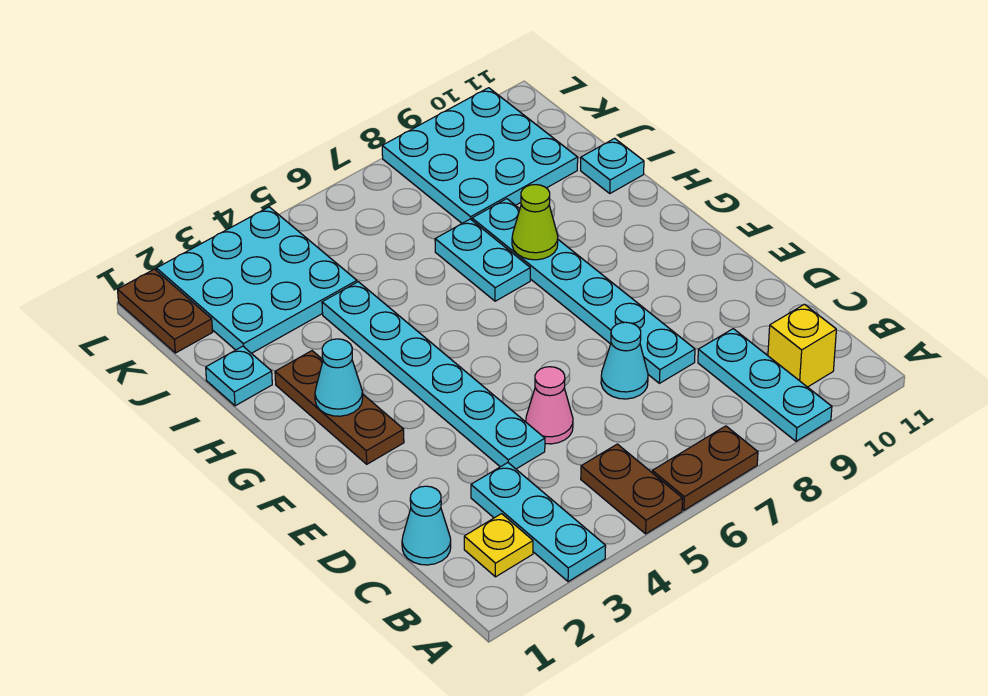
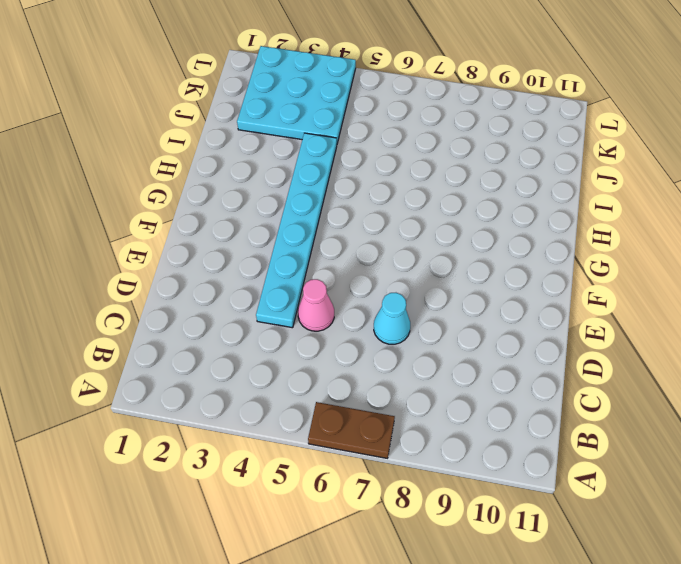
none -> cyan 1x3 plate [471,463,606,582]
none -> brown 1x2 plate [581,444,683,534]
none -> cyan 1x3 plate [698,329,832,441]

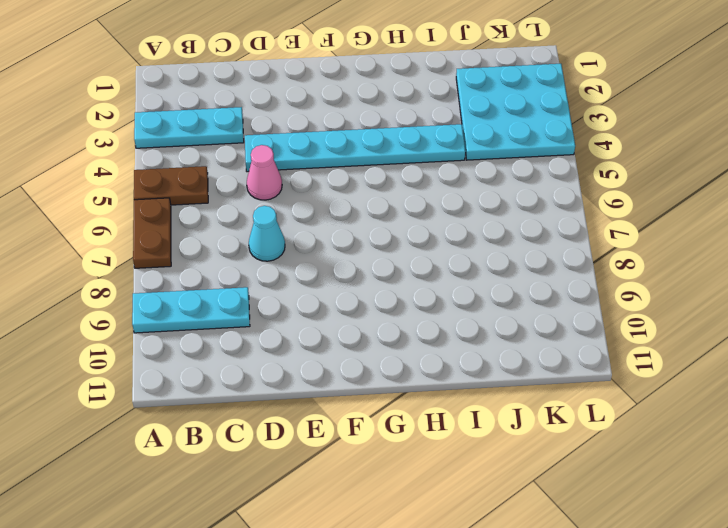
none -> yellow 1x1 plate [464,514,533,577]
none -> yellow 1x1 brick [768,304,836,387]
none -> cyan 1x1 cone [402,486,451,565]

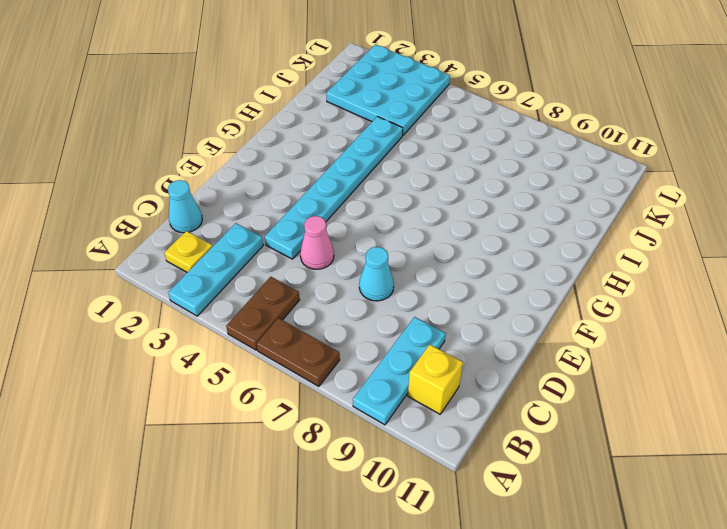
none -> cyan 1x6 plate [472,199,695,383]
none -> brown 1x3 plate [275,351,404,464]
none -> cyan 1x2 plate [435,219,530,301]

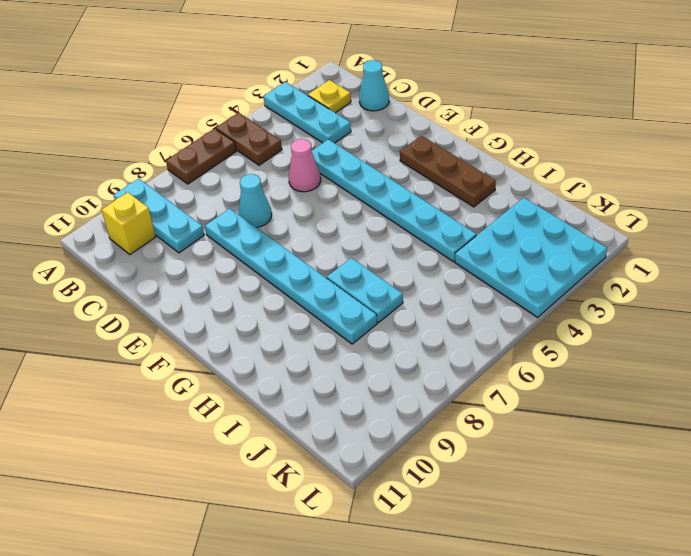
none -> cyan 1x1 plate [206,346,272,406]
none -> cyan 1x1 plate [581,138,644,193]
none -> cyan 3x3 plate [382,88,578,223]

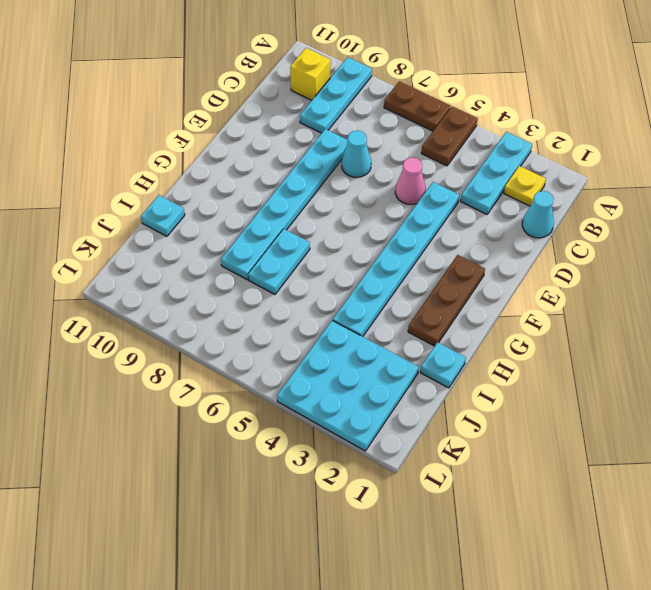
none -> cyan 3x3 plate [382,88,578,223]
none -> brown 1x2 plate [118,269,212,353]
none -> cyan 1x1 cone [315,339,363,416]

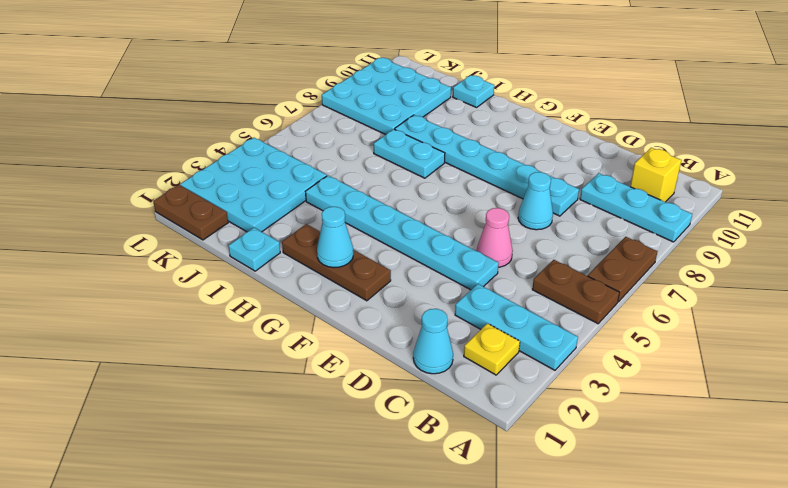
none -> lime 1x1 cone [512,185,558,260]

